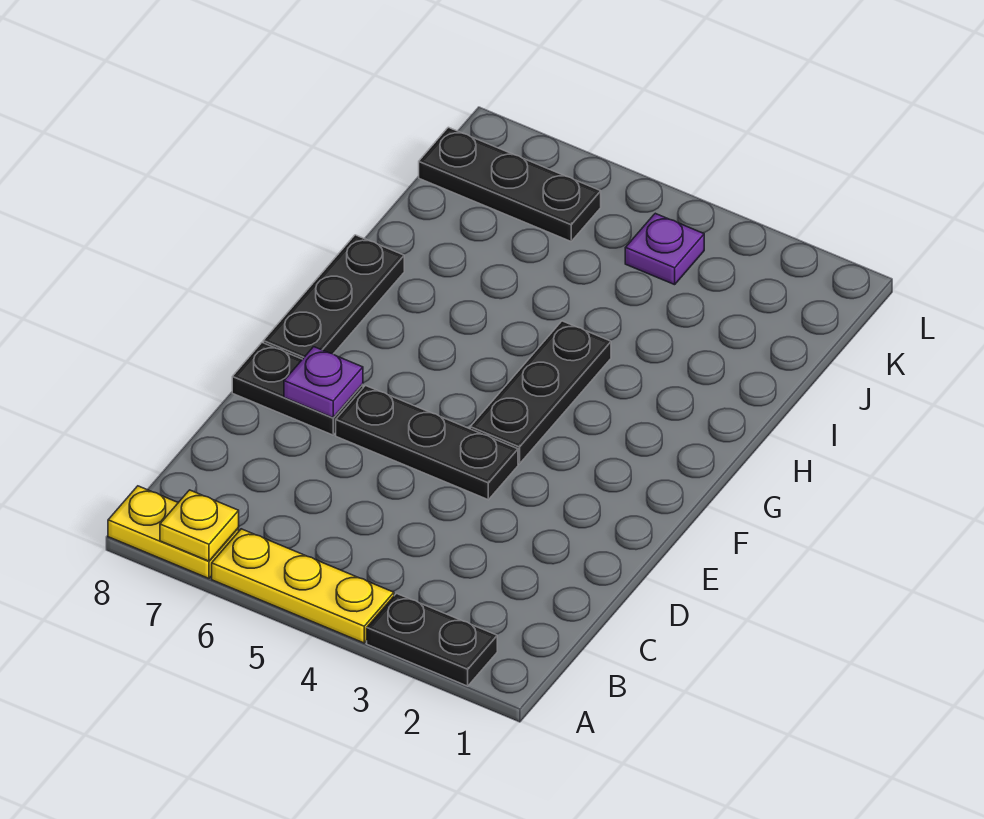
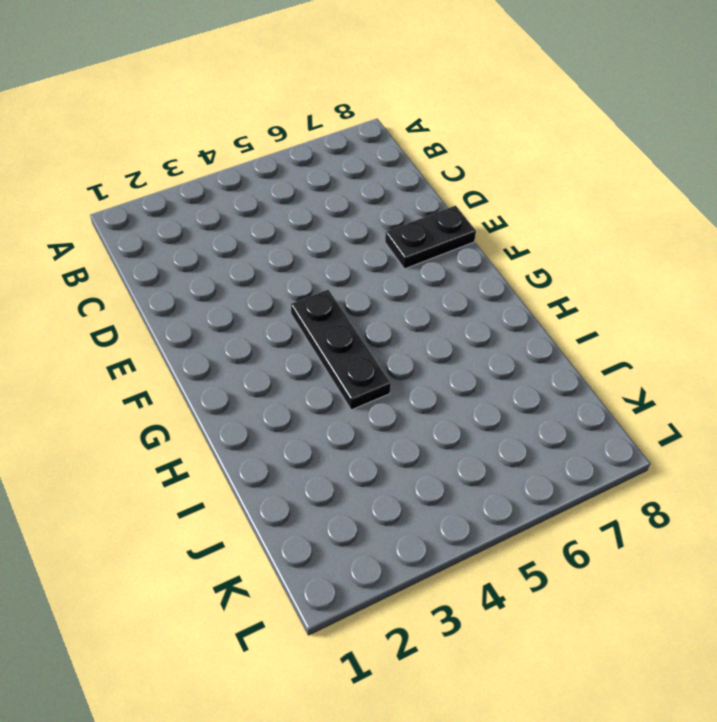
none -> black 1x2 plate [367,594,497,686]
none -> yellow 1x3 plate [212,529,394,643]

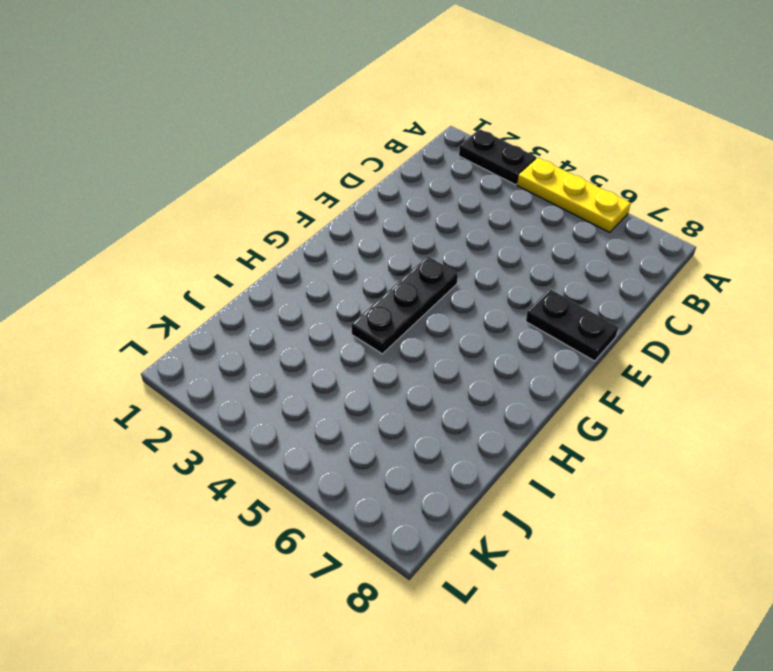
none -> yellow 1x2 plate [108,486,239,578]
none -> black 1x3 plate [336,386,518,500]

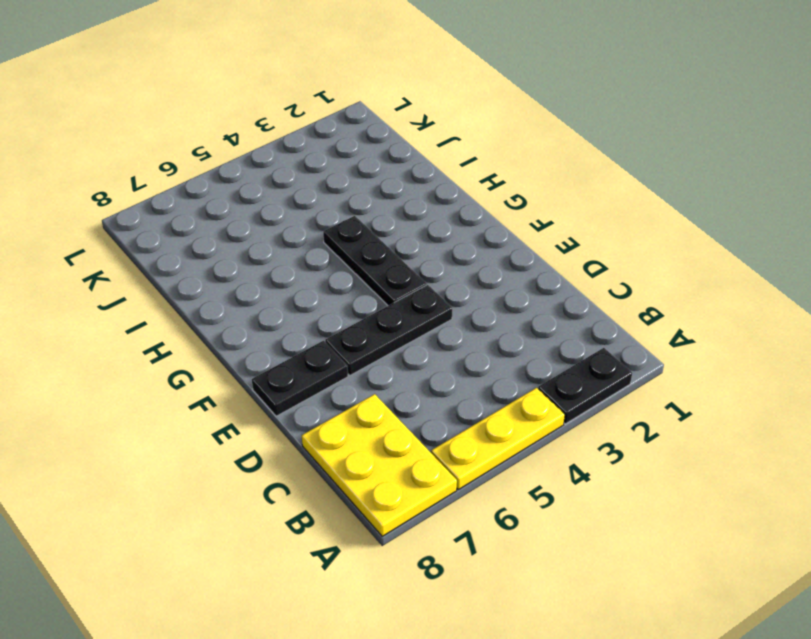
yellow 2x3 plate [302,394,457,536] -> yellow 1x2 plate [108,486,239,578]
none -> black 1x3 plate [263,235,404,359]
none -> purple 1x1 plate [625,213,704,285]

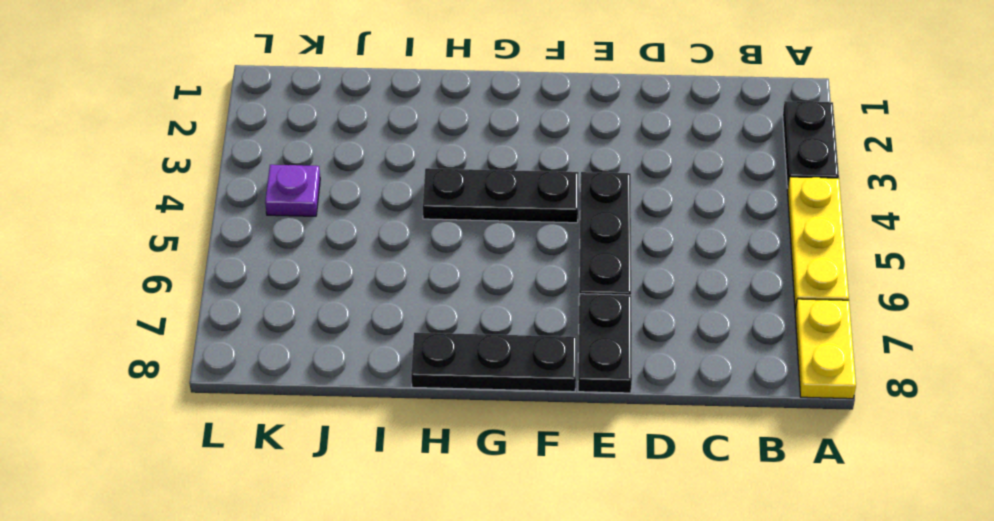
none -> black 1x3 plate [419,127,601,241]
none -> yellow 1x1 plate [160,490,239,561]

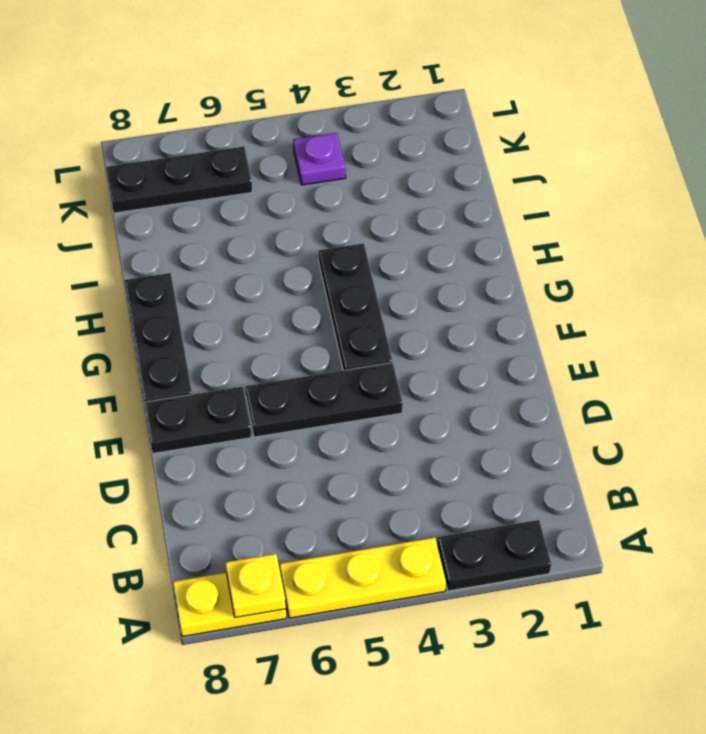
none -> purple 1x1 plate [284,347,363,418]

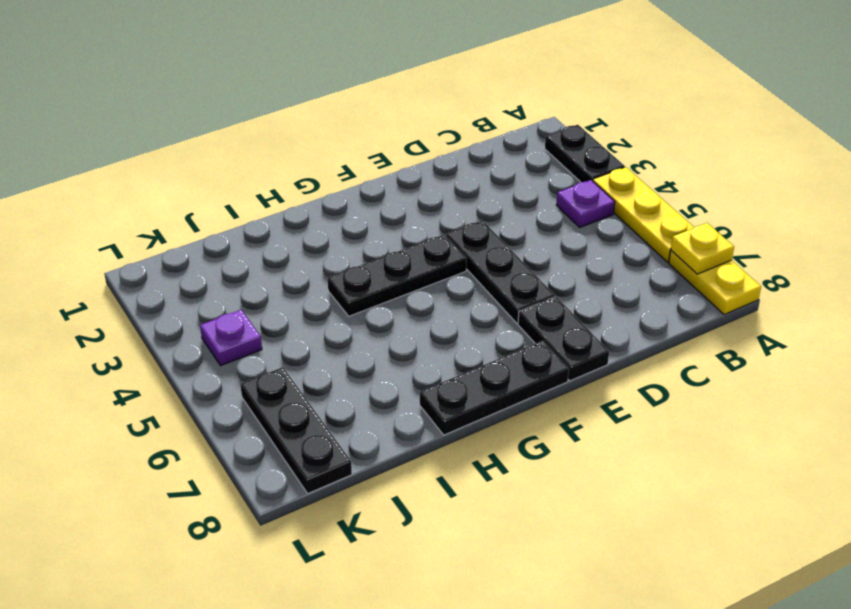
purple 1x1 plate [556,180,615,227] -> purple 1x1 plate moved to [284,347,363,418]

